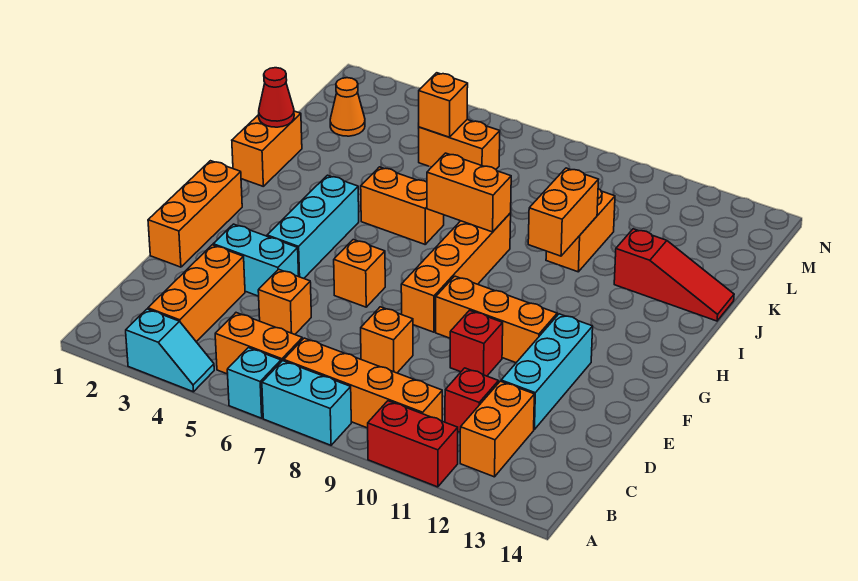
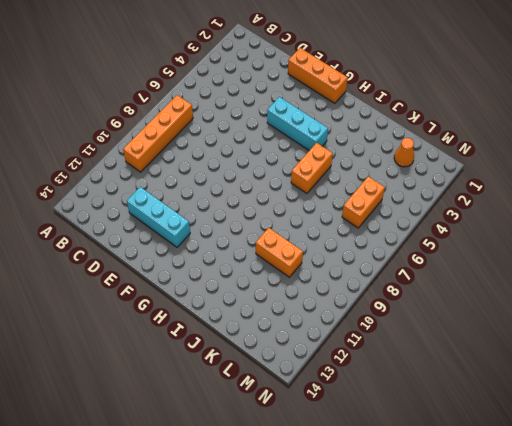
none -> cyan 1x2 slope [126,309,214,392]
none -> cyan 1x1 brick [227,348,281,418]
none -> cyan 1x2 brick [262,361,351,445]

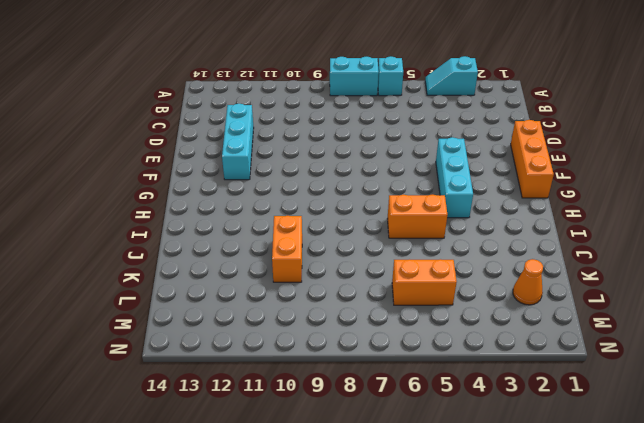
none -> red 1x2 brick [368,401,458,487]
none -> orange 1x3 brick [148,245,245,342]
none -> orange 1x2 brick [215,313,303,374]

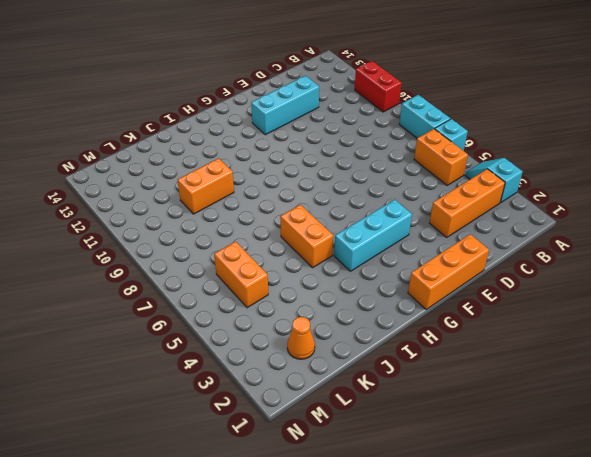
none -> orange 1x4 brick [284,338,442,428]
none -> orange 1x2 brick [460,381,534,477]
none -> red 1x1 brick [445,368,499,432]

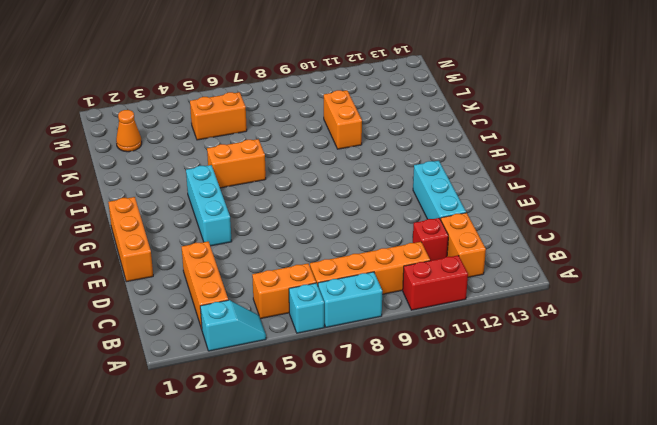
none -> orange 1x1 brick [258,269,311,334]
none -> orange 1x1 brick [361,307,413,373]
none -> cyan 1x2 brick [213,224,299,296]

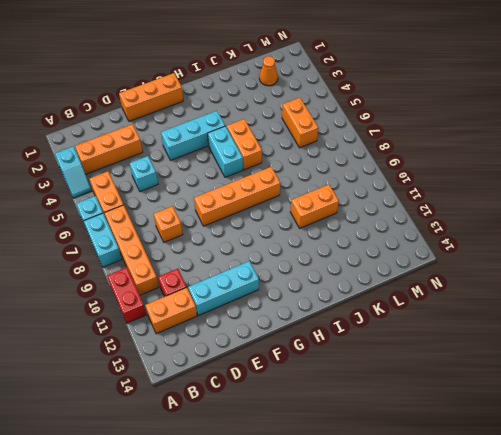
cyan 1x1 brick [130,156,158,191] -> orange 1x1 brick [258,269,311,334]
cyan 1x2 brick [208,126,243,177] -> cyan 1x2 brick moved to [213,224,299,296]
none -> red 1x1 brick [450,310,503,376]
none -> orange 1x1 brick [334,240,385,307]
none -> orange 1x3 brick [436,276,557,363]

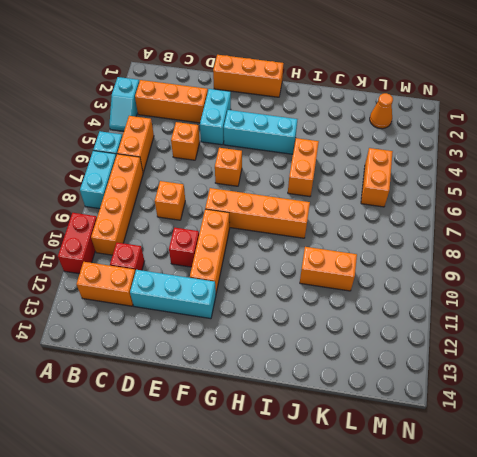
none -> orange 1x2 brick [232,111,302,186]
none -> red 1x3 slope [614,229,734,321]
none -> orange 1x2 brick [427,153,511,232]

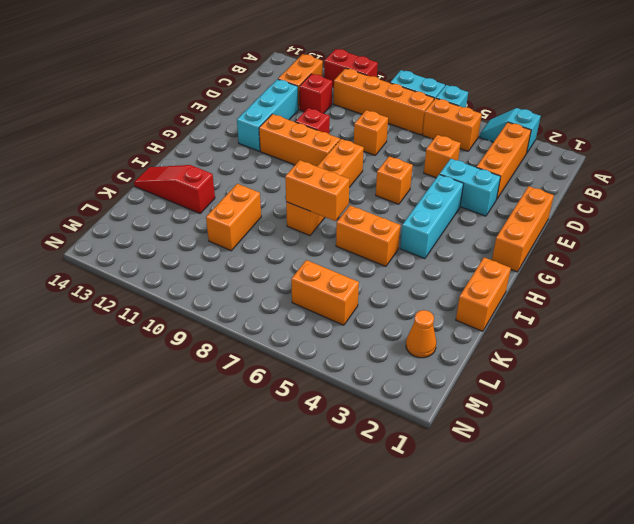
none -> orange 1x2 brick [528,168,598,256]
none -> red 1x1 cone [259,68,294,127]
none -> orange 1x1 brick [418,73,468,137]

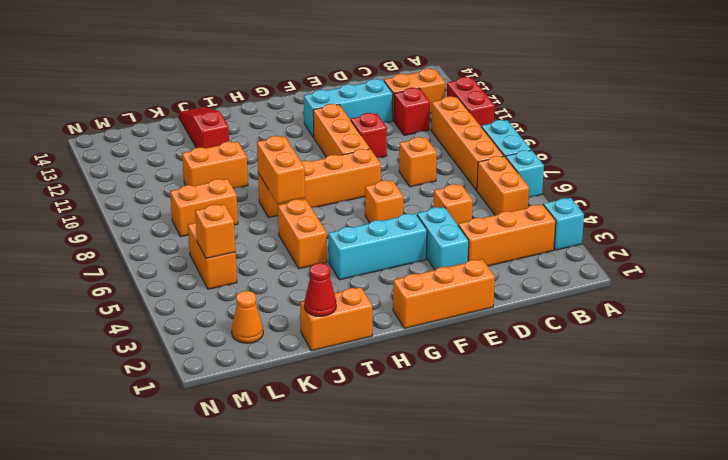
orange 1x2 brick [170,179,238,237] -> orange 1x2 brick moved to [528,168,598,256]

